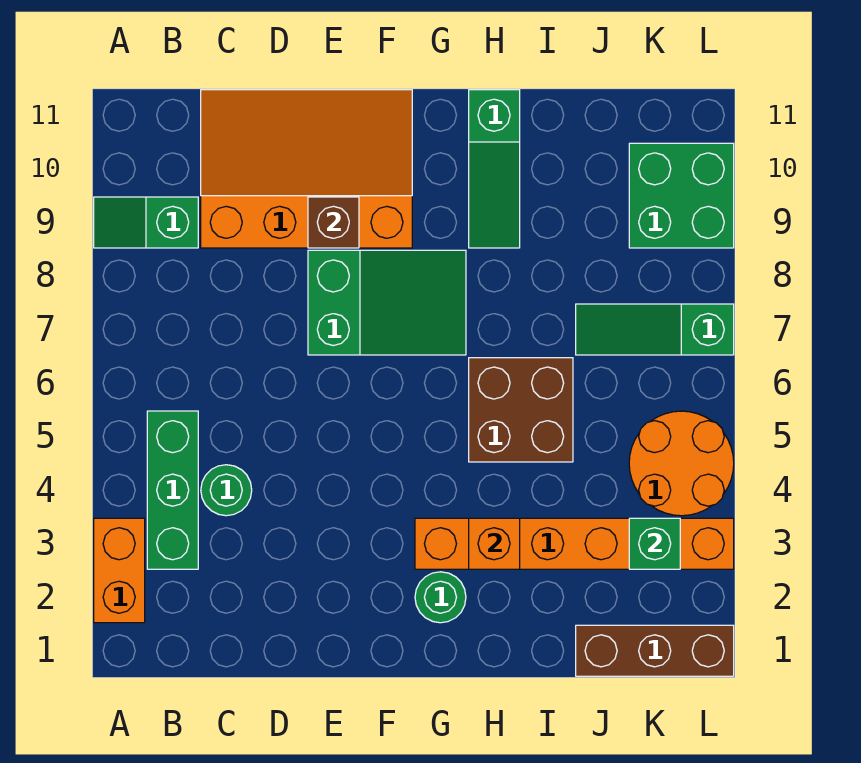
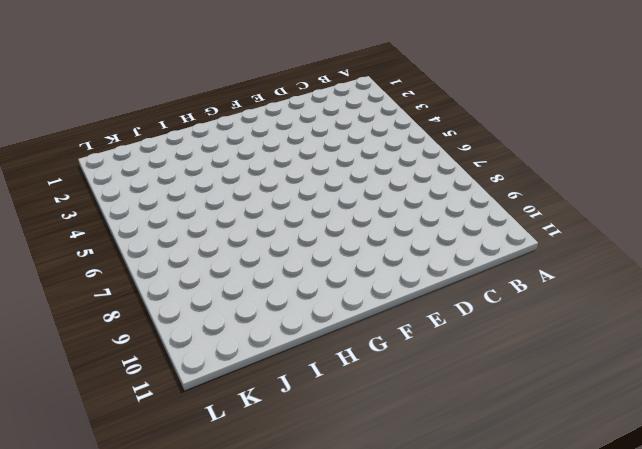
none -> orange 1x2 brick [94,518,145,623]
none -> green 1x2 slope [94,197,198,248]
none -> green 1x3 brick [147,411,198,569]

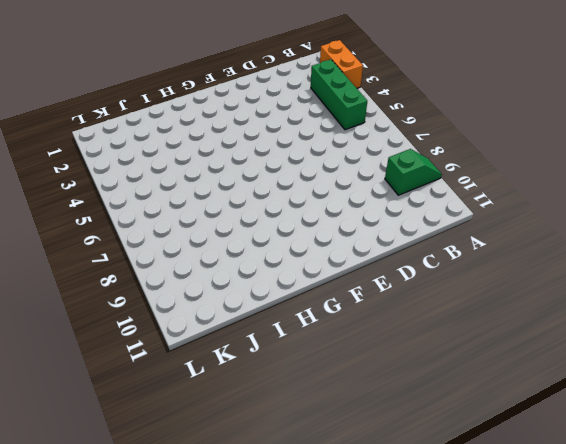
none -> green 1x1 round brick [201,465,252,516]
none -> orange 3x4 slope [201,90,412,248]
none -> green 2x3 slope [308,250,466,355]

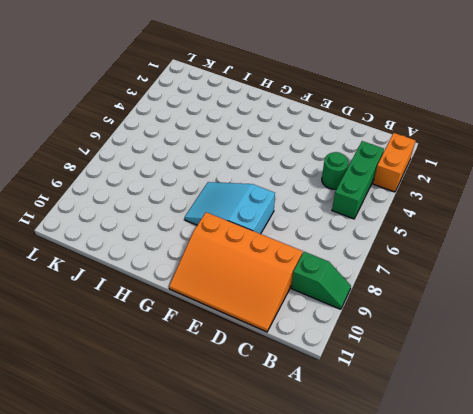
cyan 2x3 slope [185,182,275,234] -> green 2x3 slope [308,250,466,355]
none -> green 1x1 round brick [415,572,466,623]
none -> orange 1x6 brick [415,518,734,569]
none -> brown 2x2 brick [469,358,573,462]

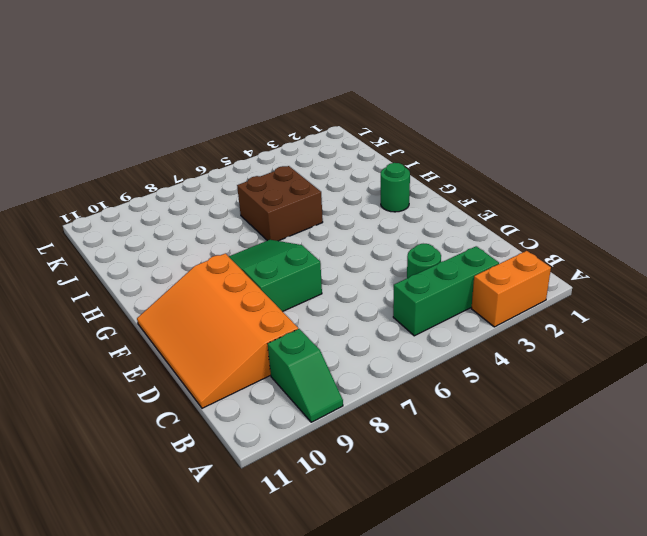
none -> orange 1x6 brick [415,518,734,569]
none -> green 1x3 slope [469,90,520,248]
none -> brown 1x3 brick [576,625,734,676]

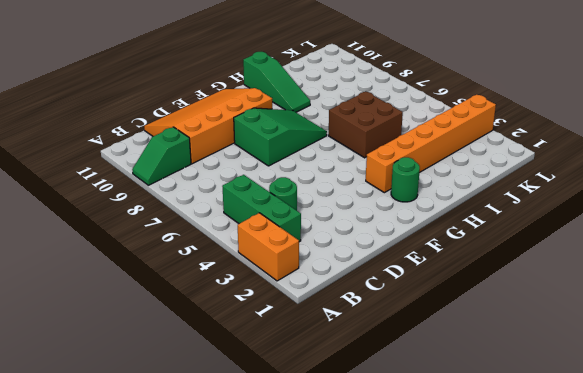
none -> brown 1x3 brick [576,625,734,676]
none -> green 1x3 slope [576,304,734,355]
none -> orange 2x2 round brick [629,411,734,516]

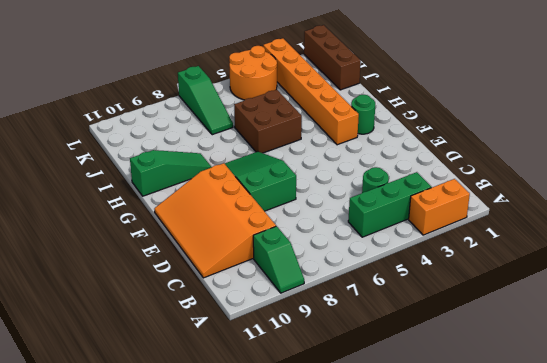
none -> green 2x2 brick [629,143,734,248]
none -> brown 1x1 brick [308,197,359,248]
none -> orange 1x1 brick [469,518,520,569]

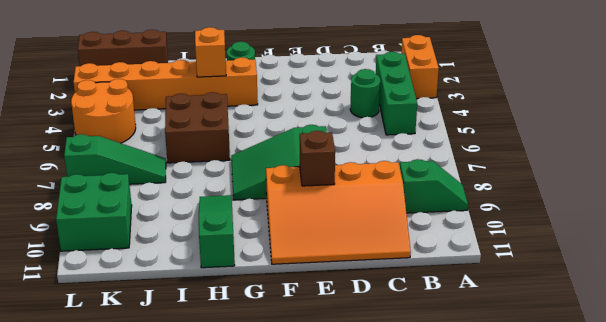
none -> green 1x1 brick [629,518,680,569]

